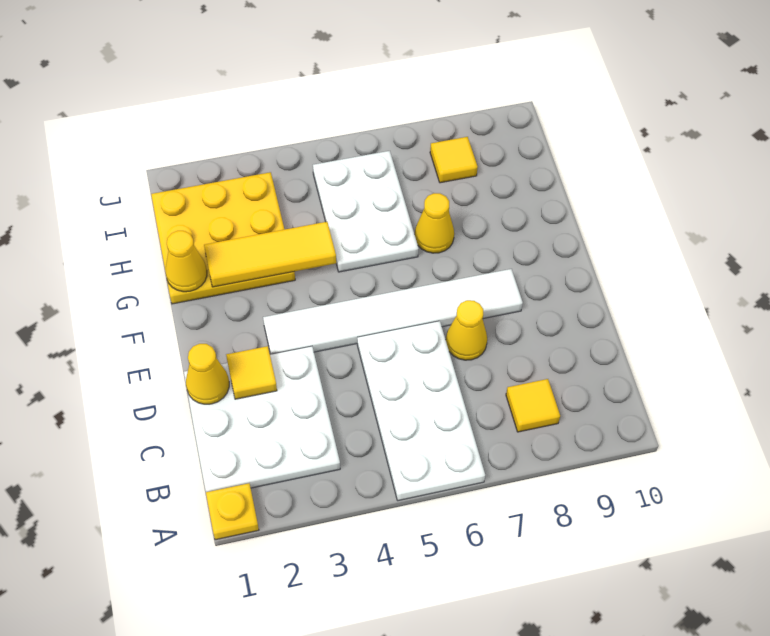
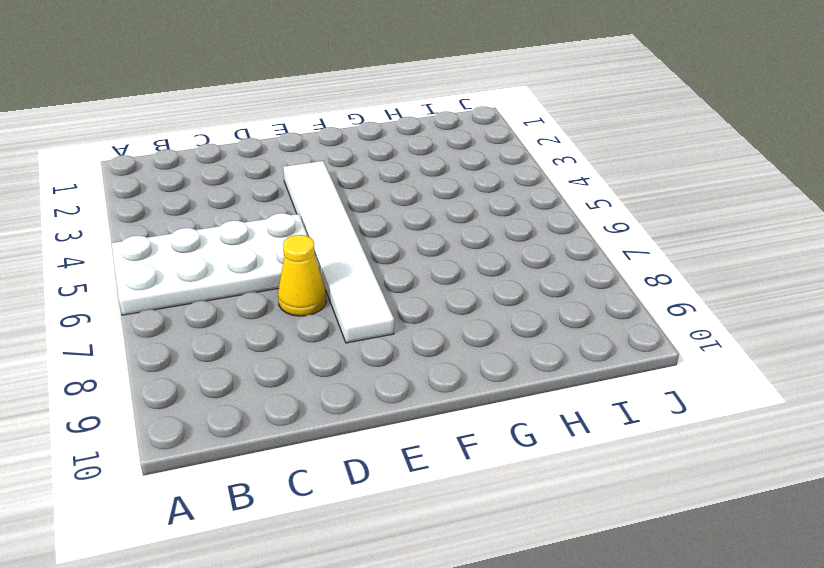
none -> yellow 1x1 plate [206,483,259,540]
none -> white 3x3 plate [184,346,340,492]
none -> yellow 1x1 tile [506,379,560,432]

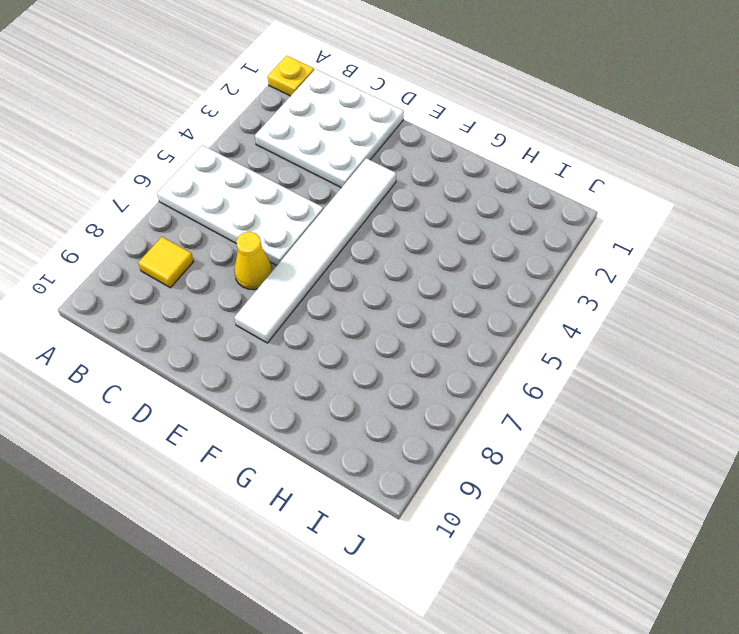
none -> yellow 3x3 plate [151,172,295,304]
none -> white 2x3 plate [313,151,419,272]
none -> yellow 1x1 cone [415,193,454,253]

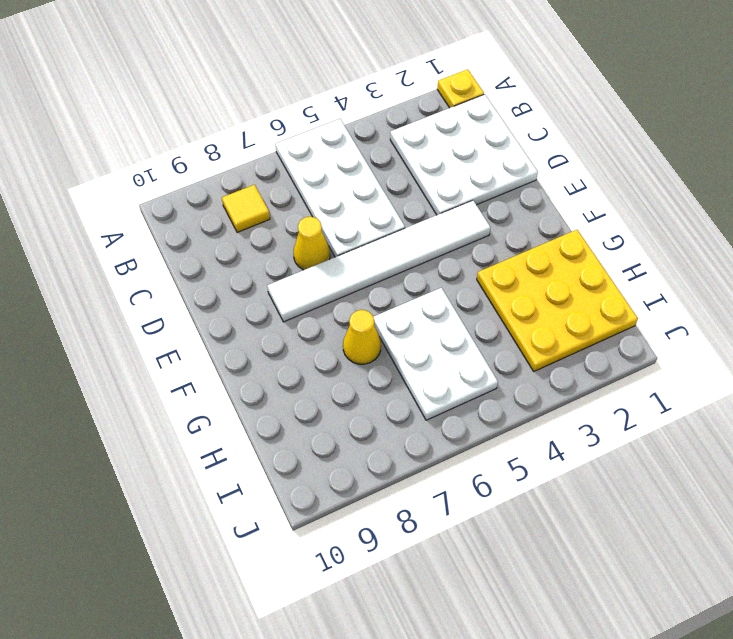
none -> yellow 1x1 tile [430,137,478,183]
none -> yellow 1x1 cone [186,344,229,404]
none -> yellow 1x1 tile [226,346,277,399]

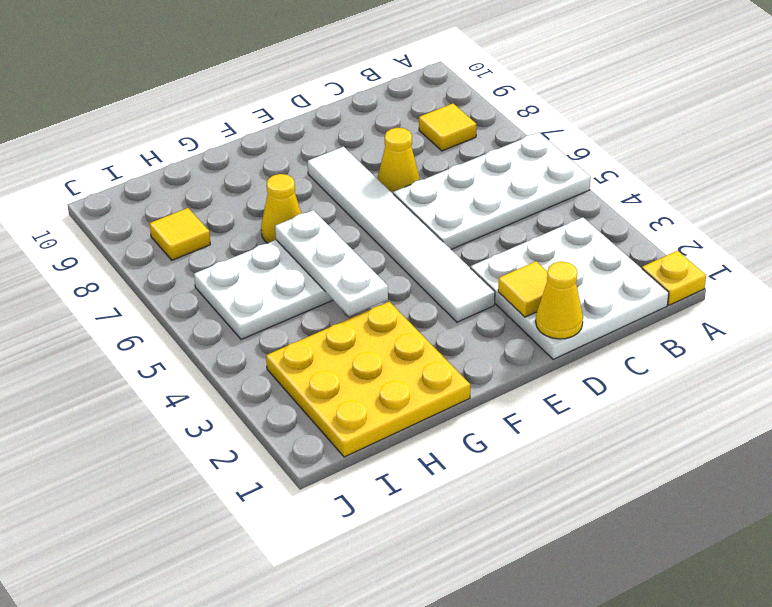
white 1x3 plate [275,210,388,316] -> yellow 1x3 tile [204,222,336,287]
none -> yellow 1x1 cone [166,231,207,292]

